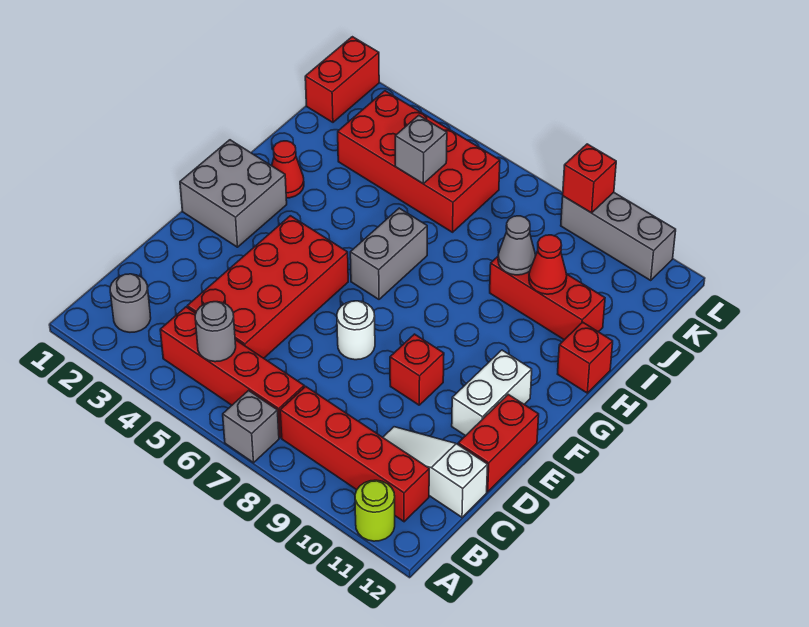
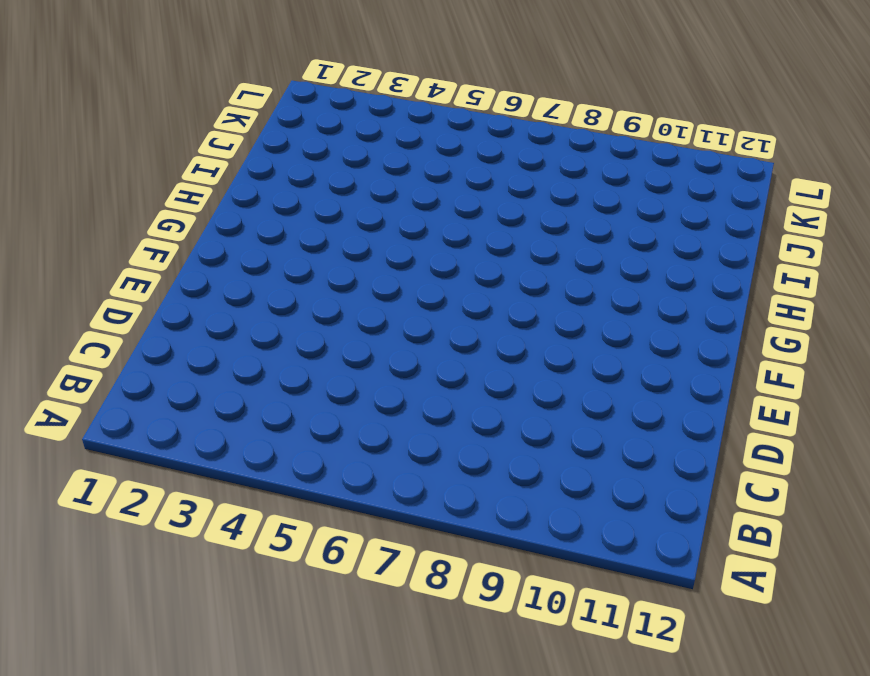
none -> grey 1x1 brick [223,391,279,463]
none -> lime 1x1 round brick [355,480,395,541]
none -> grey 1x1 round brick [110,274,151,332]

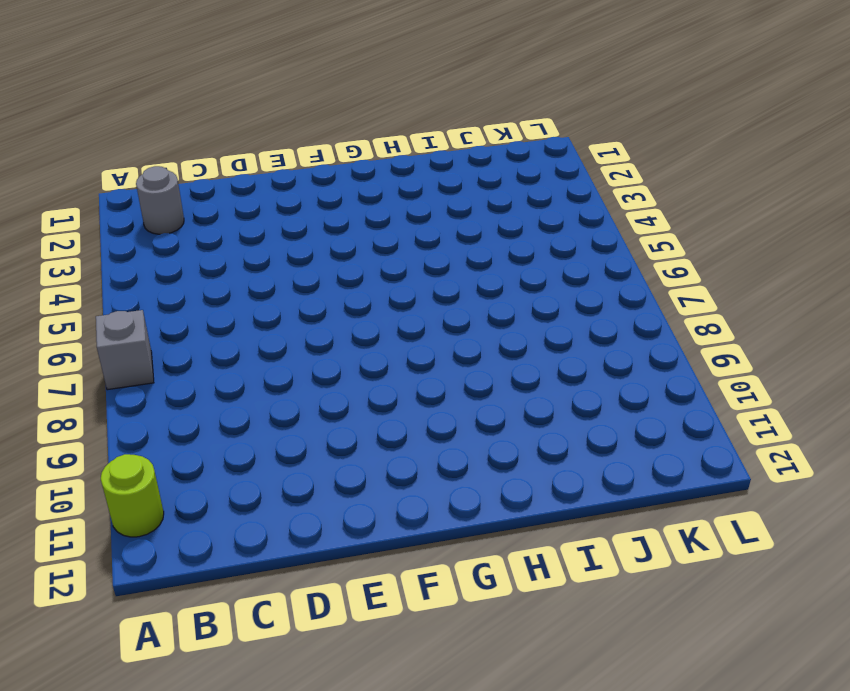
none -> red 1x4 brick [160,307,304,438]
none -> red 1x4 brick [280,386,429,522]
none -> red 2x4 brick [187,216,348,358]

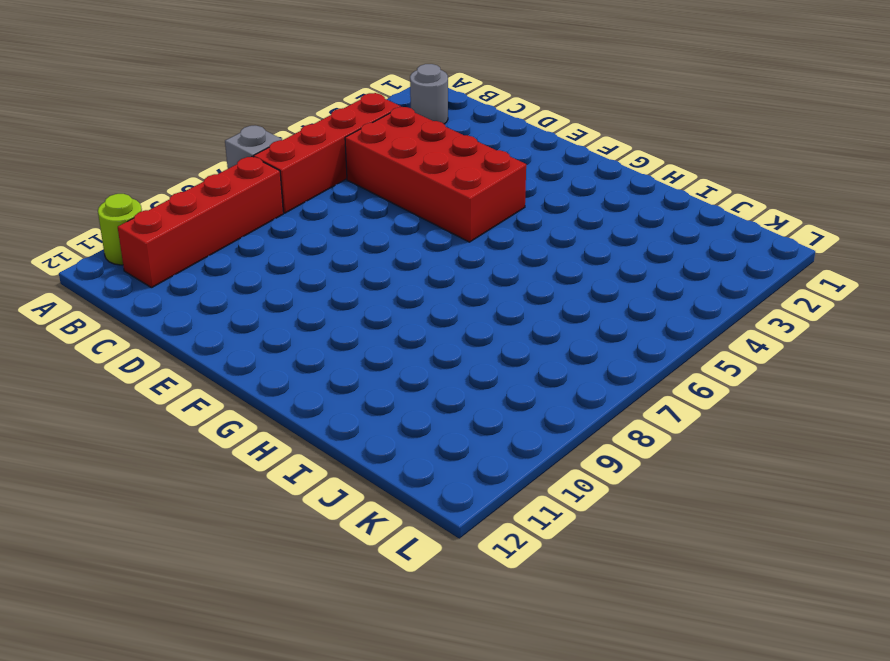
none -> white 1x3 slope [383,427,488,517]
none -> red 1x2 brick [458,394,539,492]
none -> white 1x1 round brick [337,301,375,360]

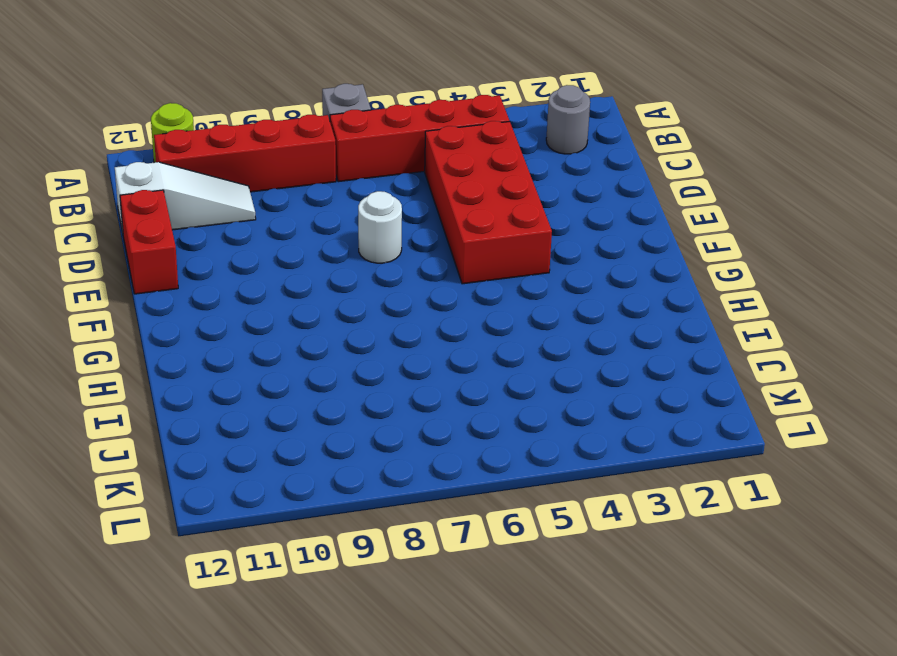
none -> red 1x1 brick [390,334,444,405]
none -> white 1x2 brick [452,350,532,436]
none -> grey 2x2 brick [180,140,287,247]

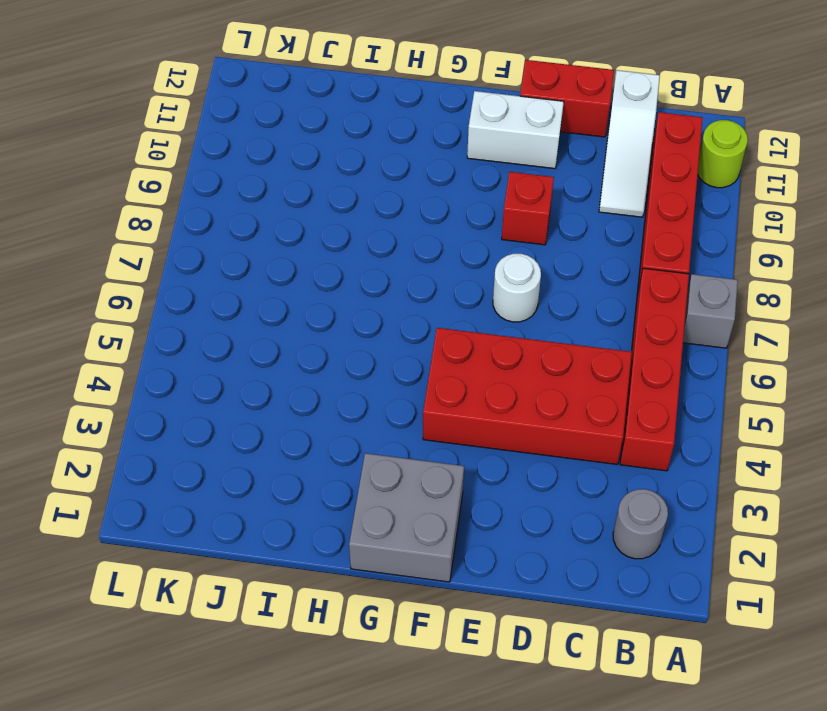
none -> grey 1x2 brick [350,208,427,299]
none -> red 1x1 cone [272,141,304,198]
none -> red 1x1 brick [558,322,613,393]

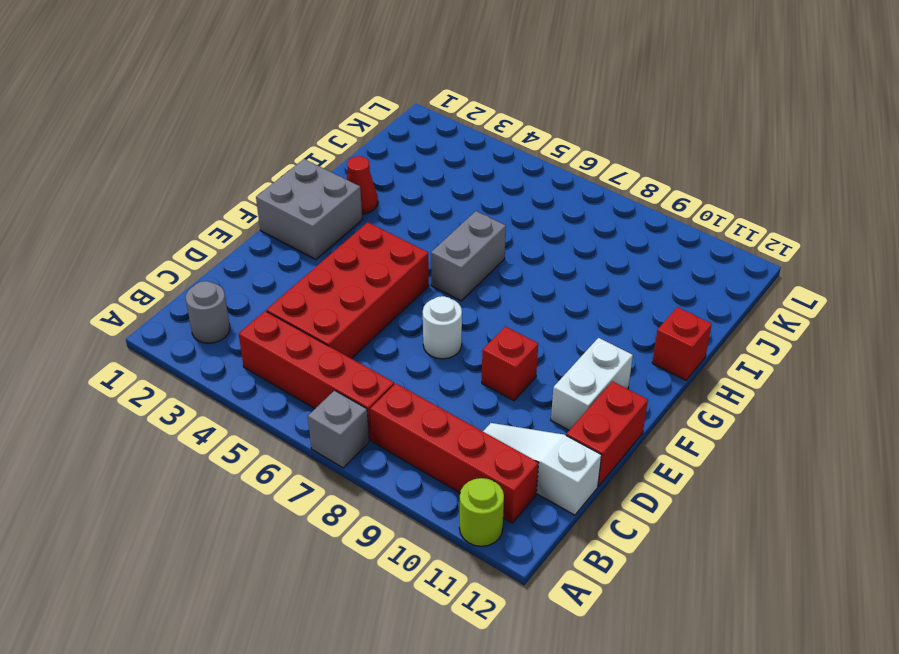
none -> red 1x3 brick [490,257,605,340]
none -> red 2x4 brick [338,91,500,232]
none -> red 1x2 brick [305,37,379,122]

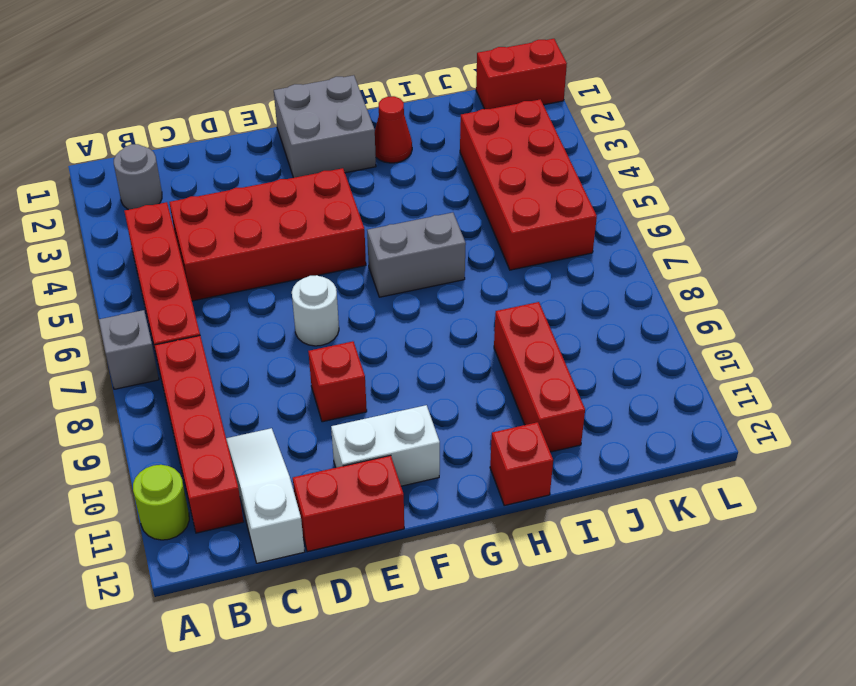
none -> grey 1x3 brick [561,192,676,280]
none -> grey 1x1 round brick [195,302,236,362]
none -> grey 1x1 cone [498,216,536,275]

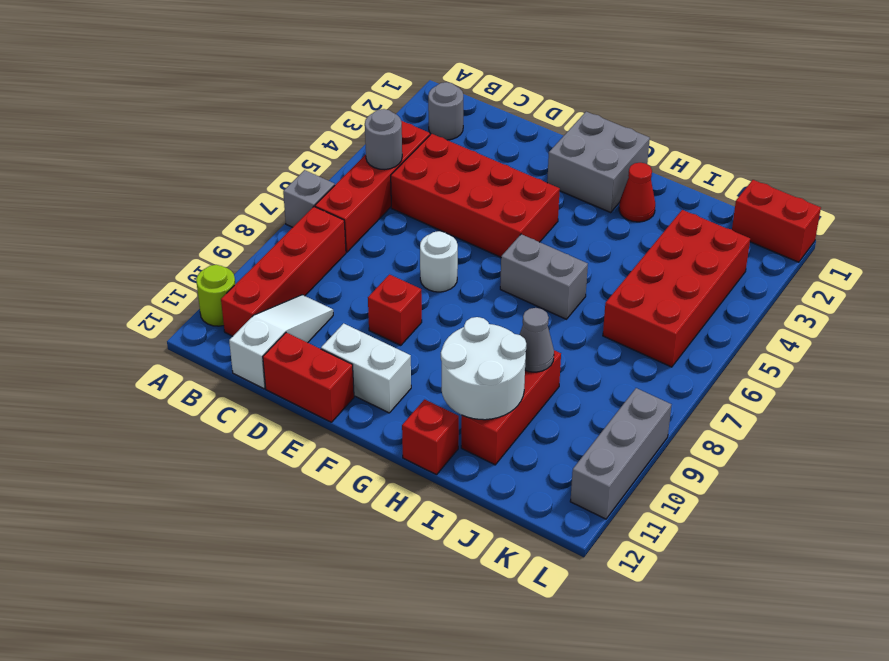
white 2x2 round brick [441,317,526,420] -> red 1x1 cone [529,235,567,294]
none -> grey 1x1 brick [395,115,447,184]
none -> red 1x1 brick [563,144,616,213]

